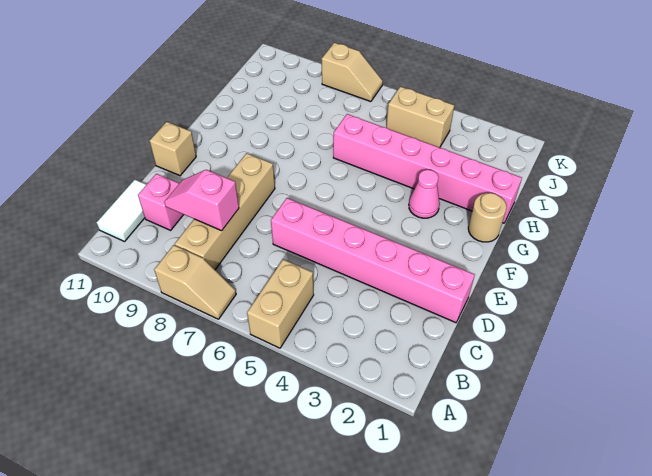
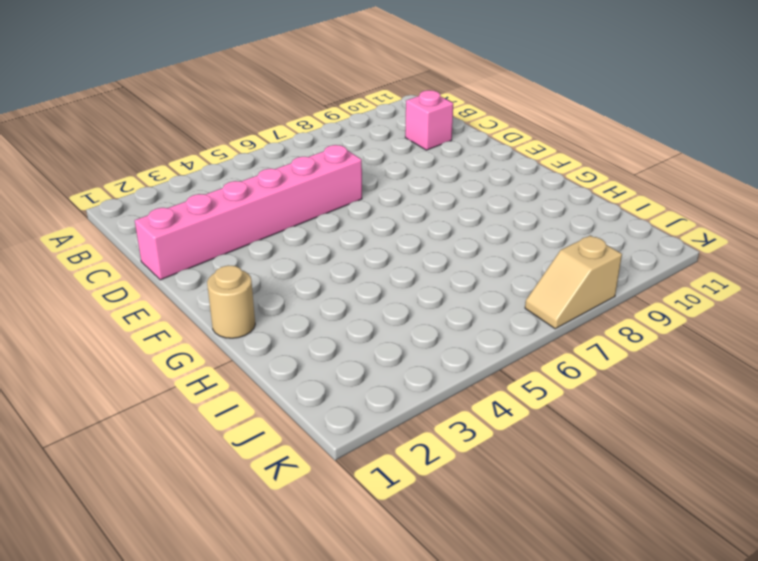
none -> tan 1x2 brick [247,259,314,348]
none -> tan 1x2 slope [154,245,236,319]
none -> tan 1x4 brick [175,153,275,270]

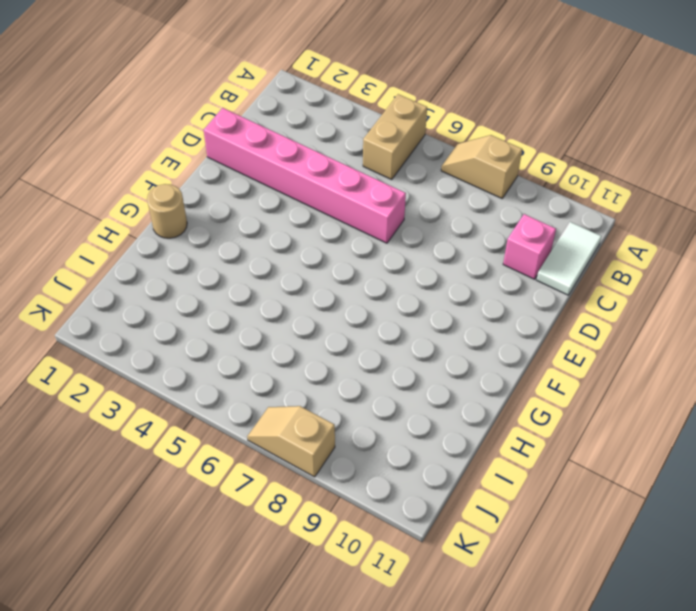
none -> tan 1x4 brick [175,153,275,270]
none -> tan 1x1 brick [150,122,196,176]
none -> pink 1x1 cone [409,170,440,218]

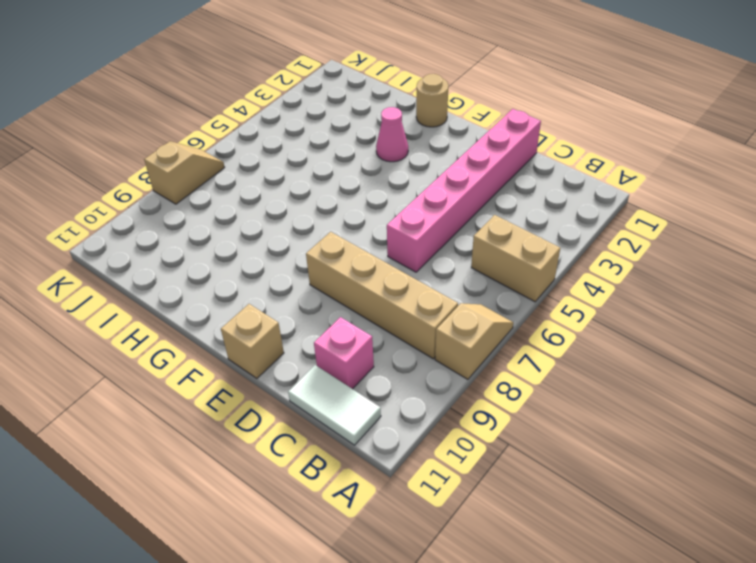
none -> pink 1x6 brick [333,114,522,223]
none -> tan 1x2 brick [386,86,454,148]
none -> pink 1x2 slope [164,170,239,231]

